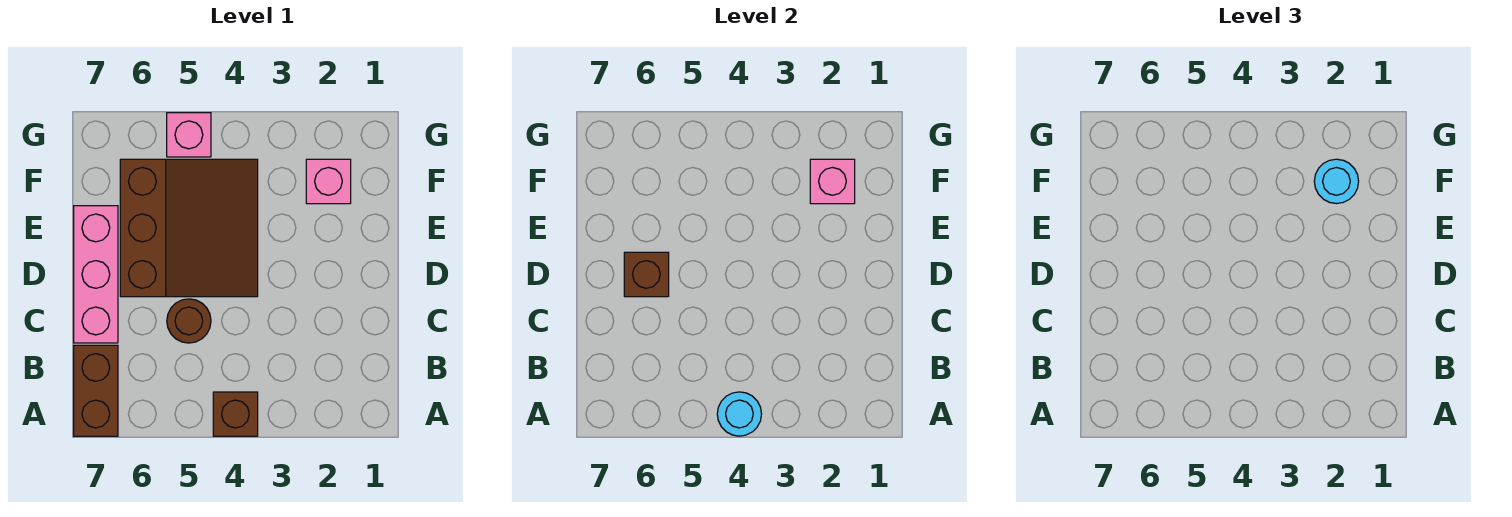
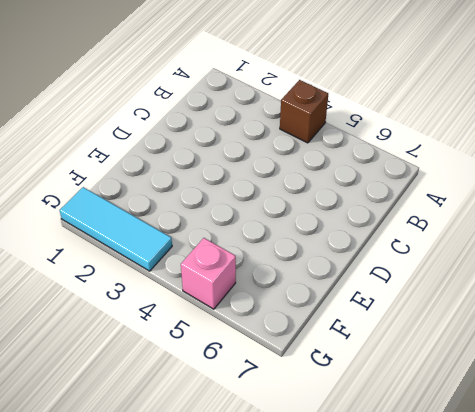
cyan 1x3 tile [60,187,172,271] -> none
none -> brown 1x2 brick [74,345,118,436]
none -> brown 1x1 round brick [167,299,211,343]

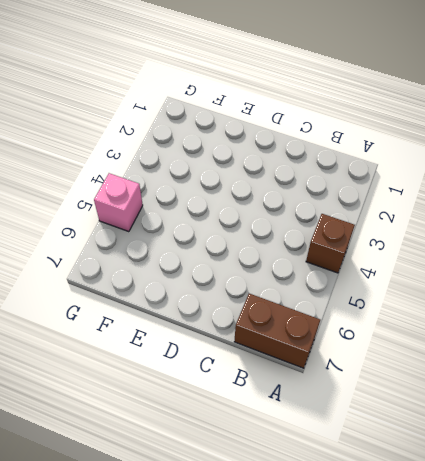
none -> brown 1x1 round brick [167,299,211,343]
none -> pink 1x3 brick [74,206,118,343]

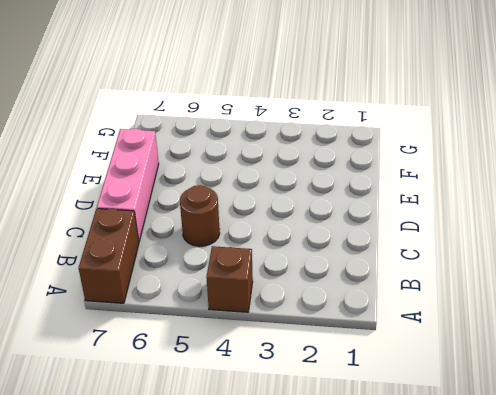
none -> brown 3x3 slope [120,159,258,297]
none -> pink 1x1 brick [306,159,351,204]

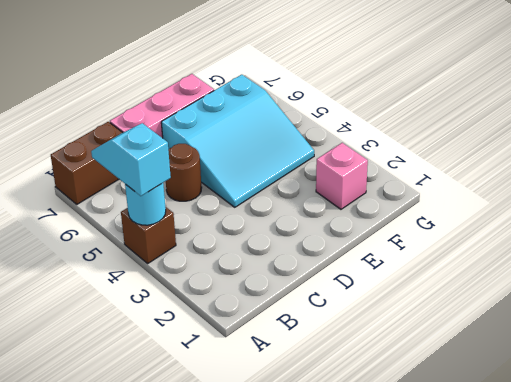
cyan 1x2 slope [91,123,171,196] -> none
cyan 3x3 slope [161,75,314,207] -> brown 3x3 slope [120,159,258,297]
none -> pink 1x1 brick [167,113,211,157]
none -> brown 1x1 brick [624,252,669,297]

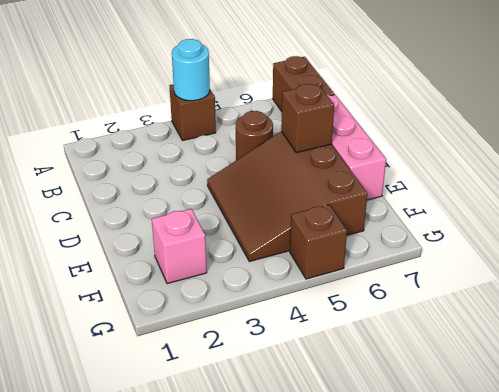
brown 1x1 brick [290,205,347,279] -> pink 1x1 brick [167,113,211,157]
none -> pink 1x1 brick [810,159,855,204]
none -> cyan 1x1 round brick [1314,159,1359,204]

